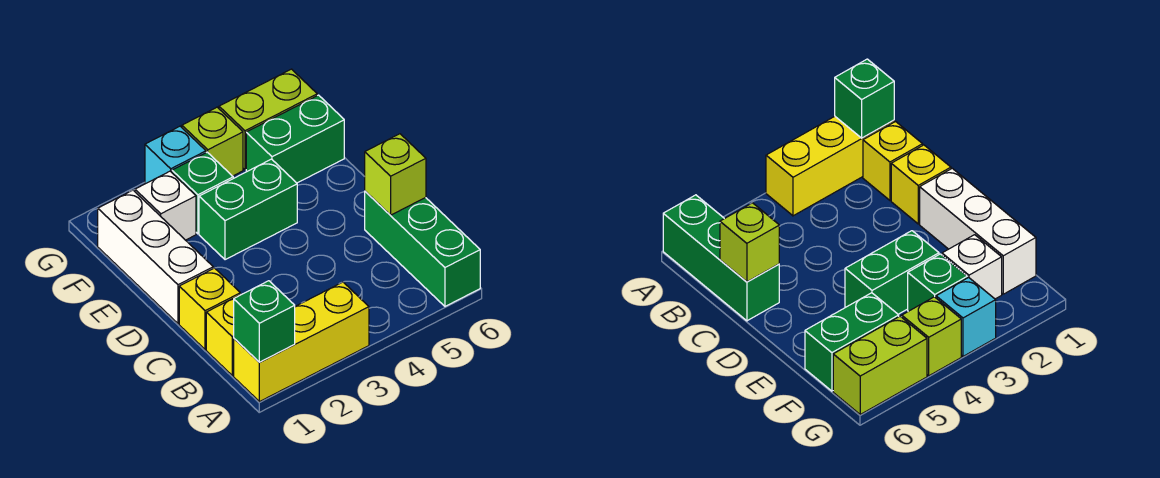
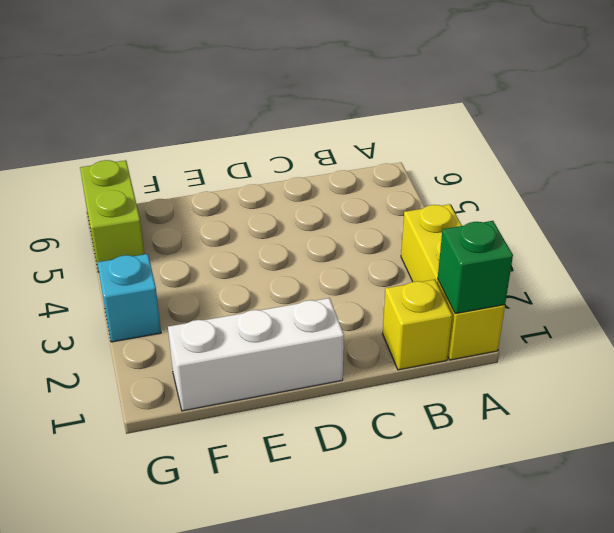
none -> green 1x3 brick [365,191,480,306]
none -> yellow 1x1 brick [179,268,240,350]
none -> green 1x2 brick [199,159,297,260]

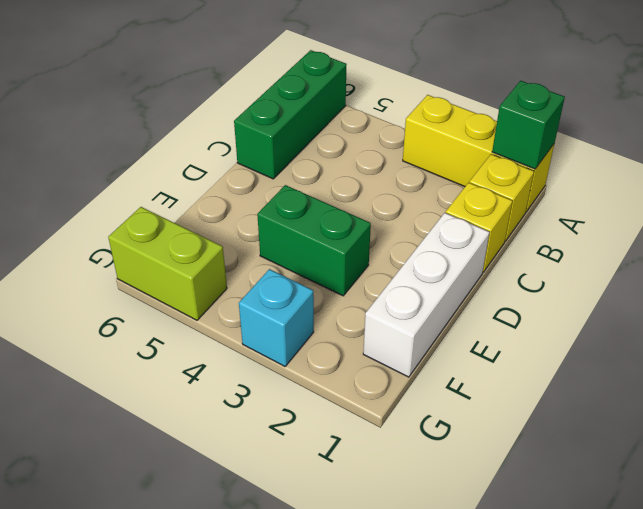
none -> white 1x1 brick [135,171,196,240]
none -> green 1x1 brick [172,152,233,234]
none -> green 1x2 brick [246,95,344,183]

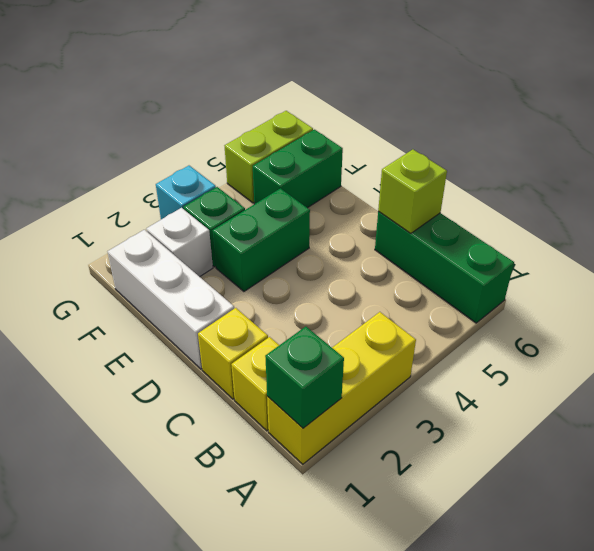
none -> lime 1x1 brick [182,107,243,176]

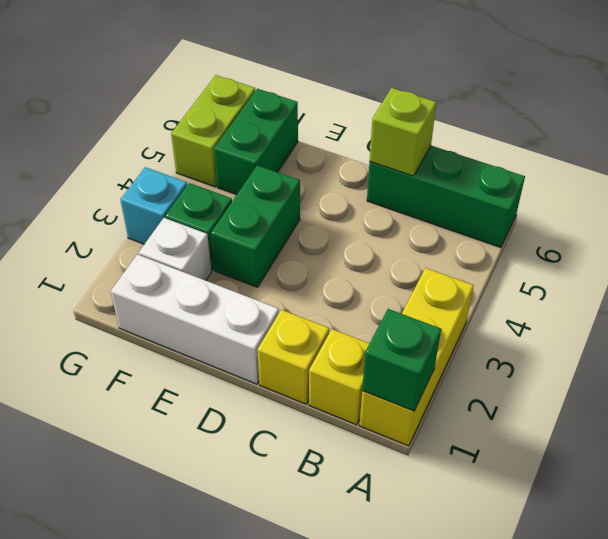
none -> lime 1x1 brick [182,107,243,176]

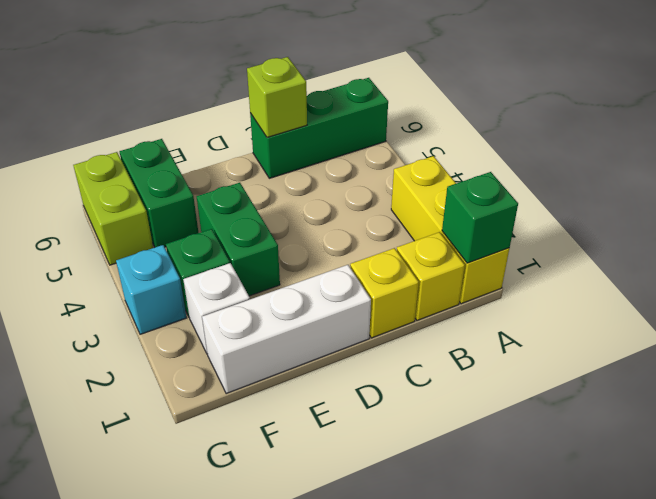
none -> lime 1x1 brick [182,107,243,176]

